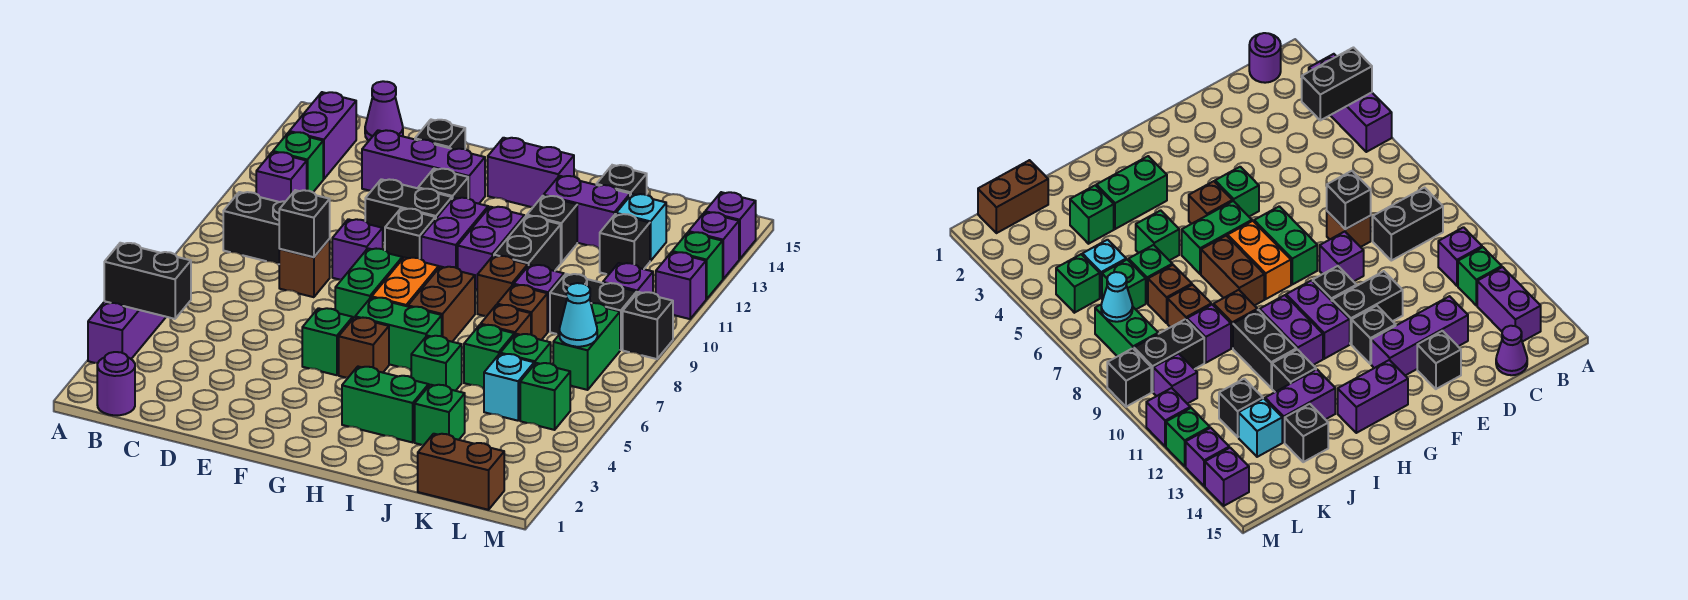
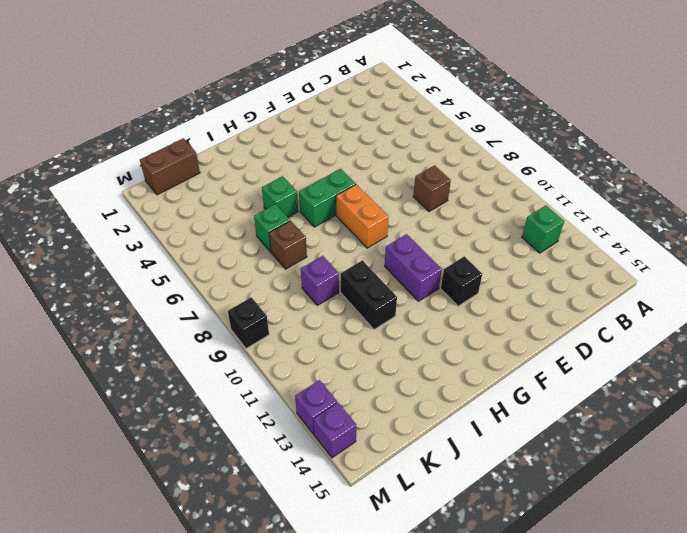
none -> purple 1x3 brick [88,302,166,363]
none -> purple 1x1 round brick [97,352,135,415]
none -> black 1x2 brick [223,192,286,264]
none -> purple 1x1 brick [256,152,307,202]

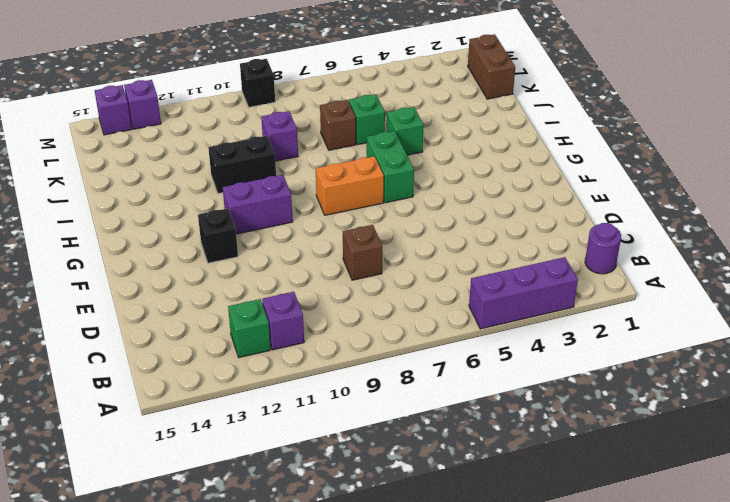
none -> black 1x2 brick [223,192,286,264]
none -> purple 1x2 brick [289,92,356,179]
none -> purple 1x1 cone [365,81,403,140]
none -> purple 1x3 brick [362,130,485,204]

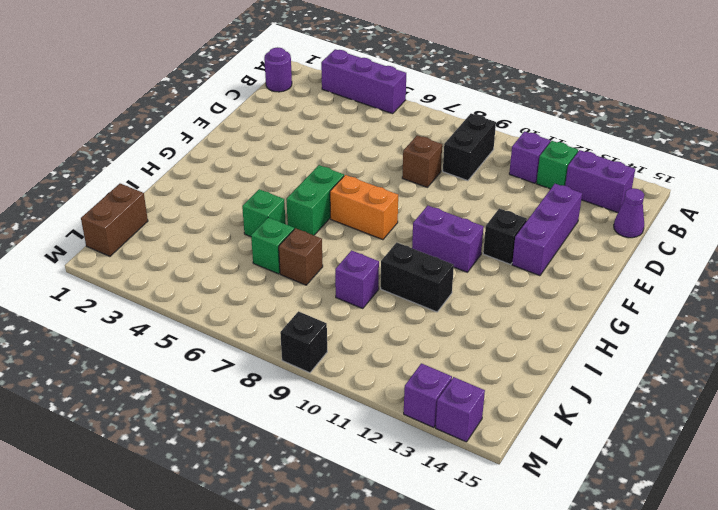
none -> purple 1x1 brick [332,219,383,280]
none -> black 1x2 brick [365,179,452,243]
none -> black 1x1 brick [415,120,465,149]
none -> green 1x1 brick [302,308,353,375]

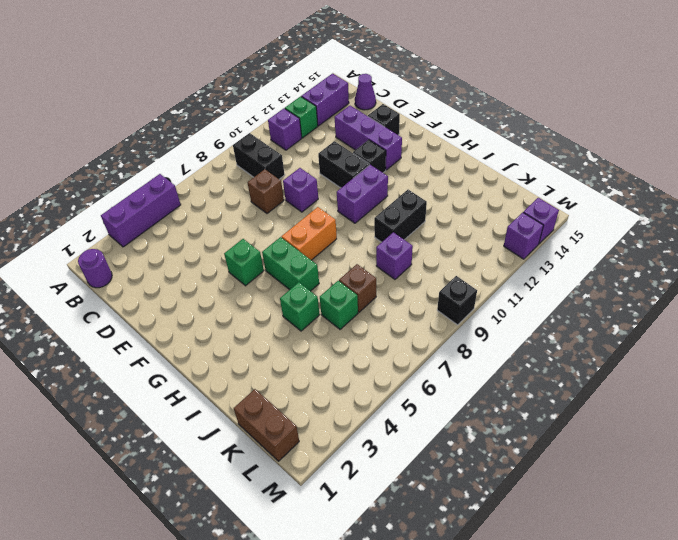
none -> green 1x2 brick [335,248,402,318]
none -> black 1x1 brick [385,208,435,259]
none -> brown 1x1 brick [339,317,389,378]
none -> purple 1x2 brick [488,138,574,207]

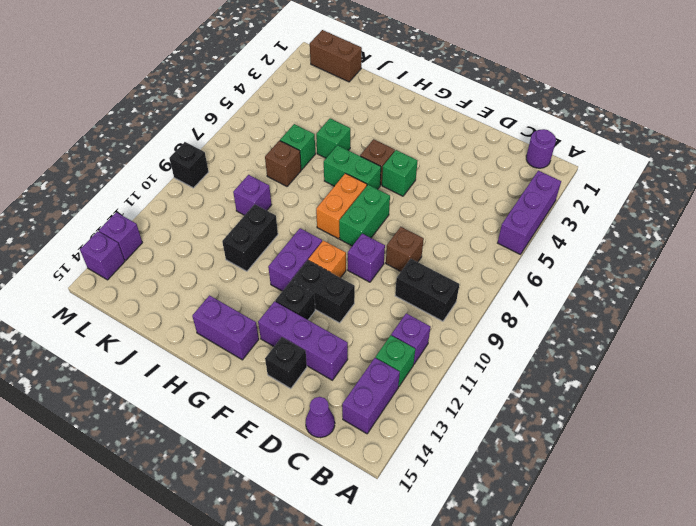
orange 1x1 brick [308,241,346,278] -> black 1x1 brick [385,208,435,259]
none -> green 1x2 brick [342,367,429,442]
none -> brown 1x2 brick [408,267,475,342]
none -> purple 1x2 brick [458,207,524,290]
none -> brown 1x1 brick [477,256,528,316]

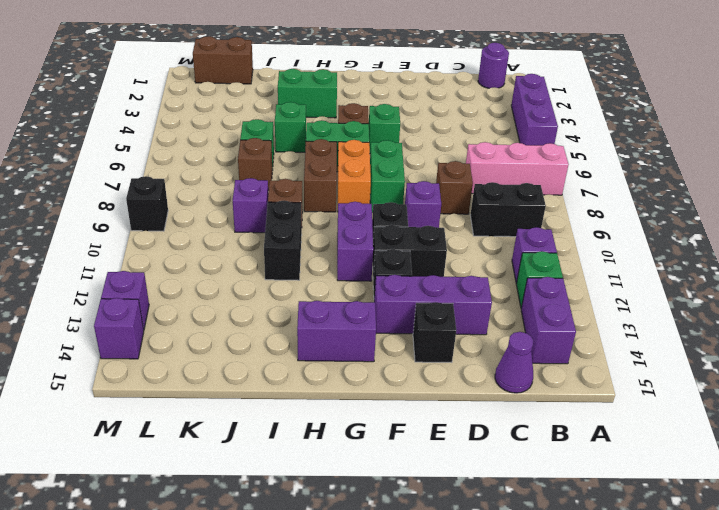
pink 1x3 brick [466,142,569,195] -> none
none -> purple 1x2 brick [458,207,524,290]
none -> black 1x1 brick [527,196,577,263]
none -> purple 1x2 brick [544,176,630,248]
none -> green 1x1 brick [415,385,465,445]

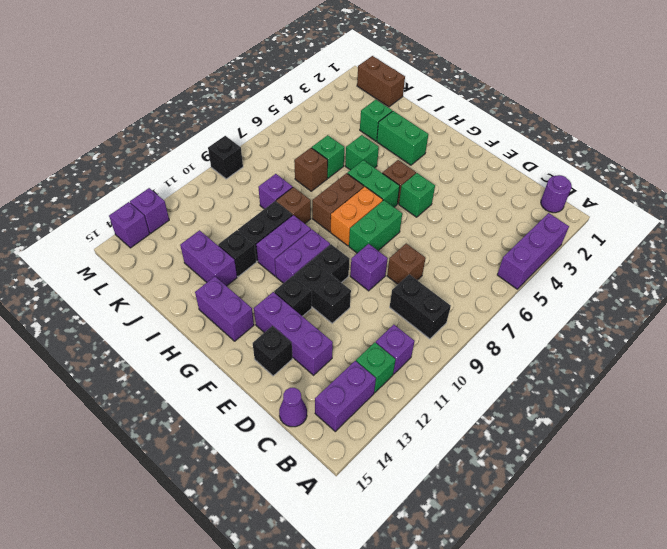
none -> brown 1x1 brick [497,285,547,340]
none -> black 1x1 brick [596,165,647,196]
none -> cyan 1x1 brick [484,354,534,421]
none -> green 1x1 brick [500,334,551,364]

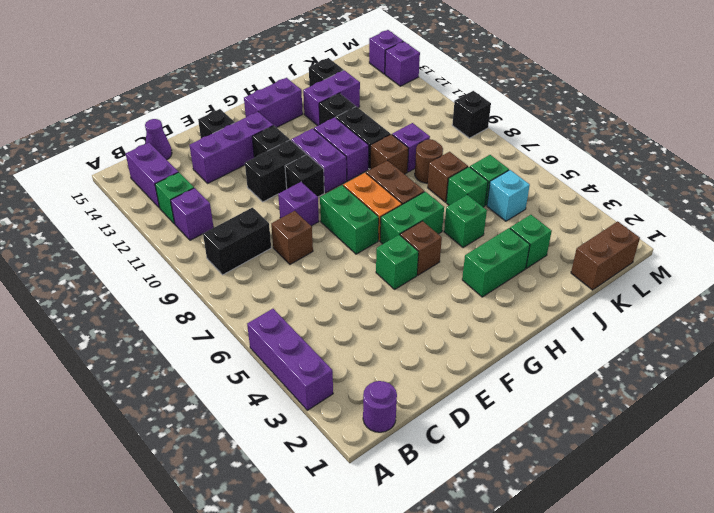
brown 1x1 round brick [415,139,443,183] -> brown 1x1 brick [497,285,547,340]
none -> black 1x2 brick [550,274,637,350]
none -> black 1x1 brick [600,214,650,274]
none -> cyan 1x1 brick [616,194,666,261]
none -> green 1x1 brick [520,363,570,430]

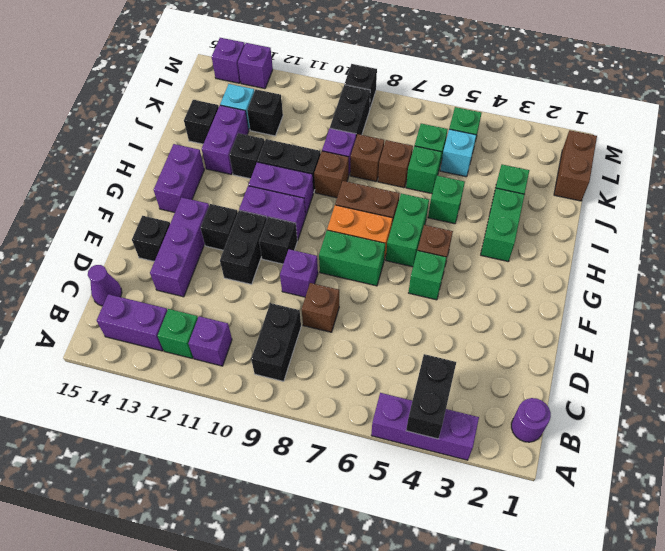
none -> green 1x2 brick [553,303,620,390]
none -> purple 1x1 brick [603,263,653,293]
none -> purple 1x1 brick [656,252,706,319]
none -> green 1x1 brick [672,232,723,299]

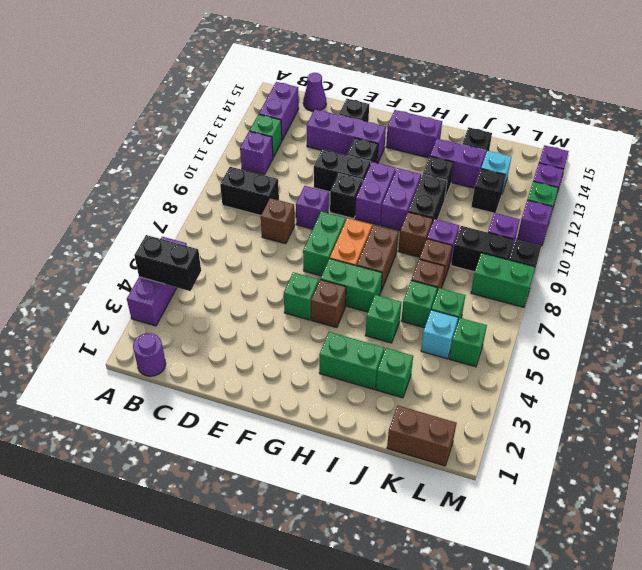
green 1x2 brick [471,253,535,307] -> green 1x2 brick turned to [553,303,620,390]
none -> black 1x1 brick [279,190,330,257]
none -> cyan 1x1 cone [560,283,597,347]

